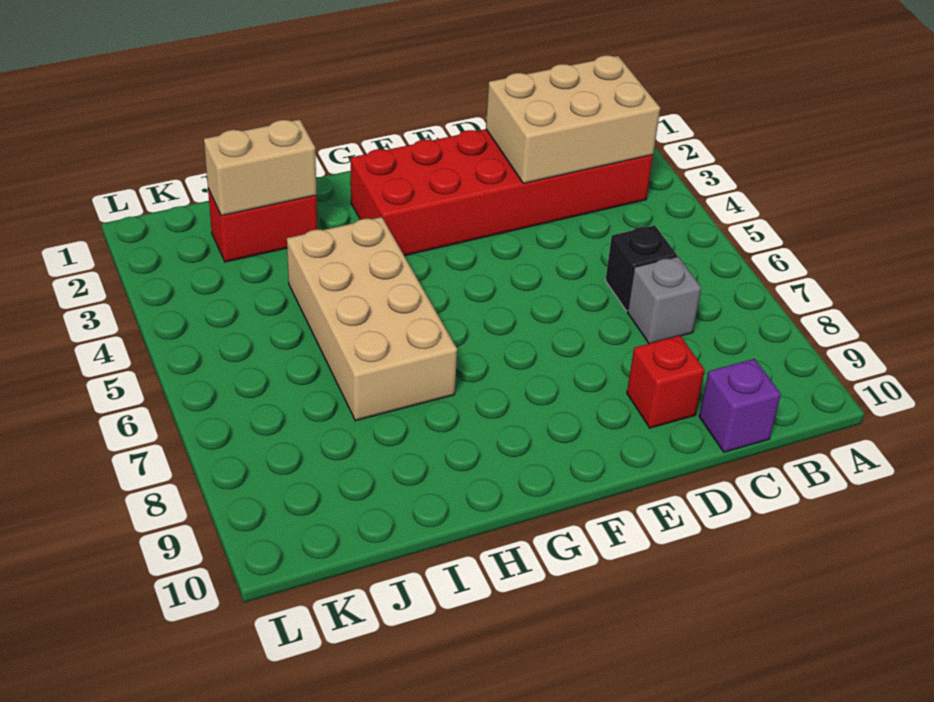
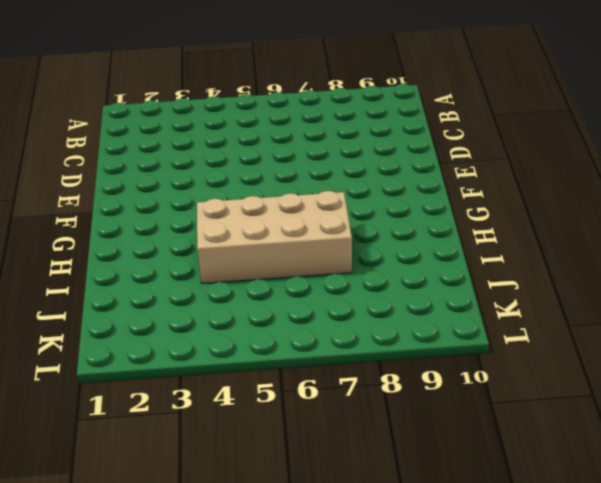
none -> red 2x6 brick [351,129,653,256]
none -> black 1x1 brick [605,225,677,311]

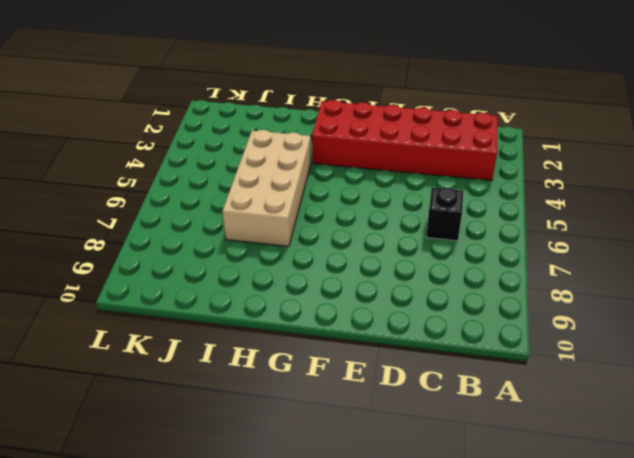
none -> grey 1x1 brick [627,257,701,343]
none -> purple 1x1 brick [699,359,781,452]

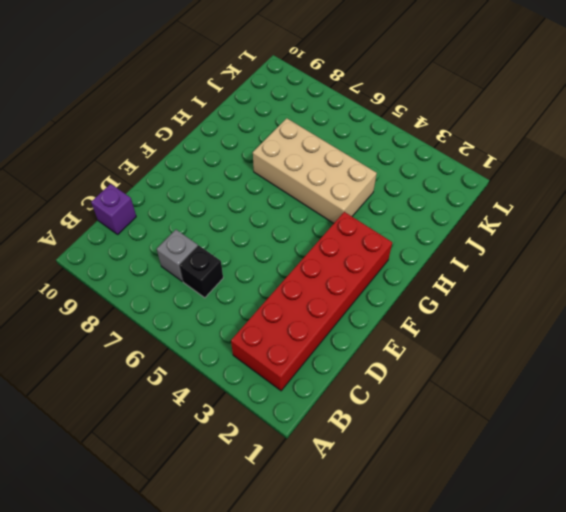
none -> red 1x1 brick [627,336,705,428]
none -> red 1x2 brick [208,189,317,262]

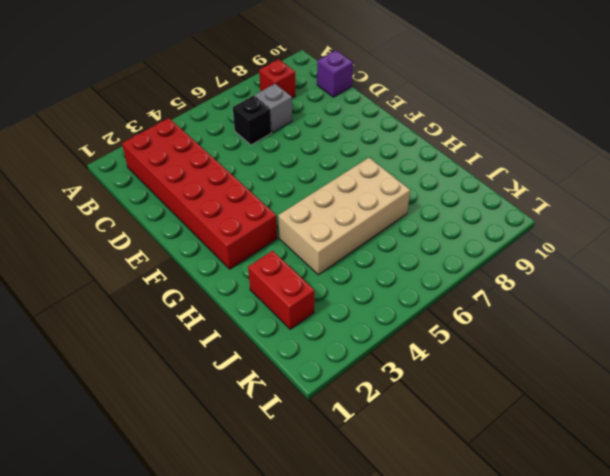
red 1x1 brick [259,59,295,98] -> red 1x1 brick moved to [627,336,705,428]
none -> tan 2x3 brick [486,55,660,183]
none -> tan 1x2 brick [204,119,317,216]

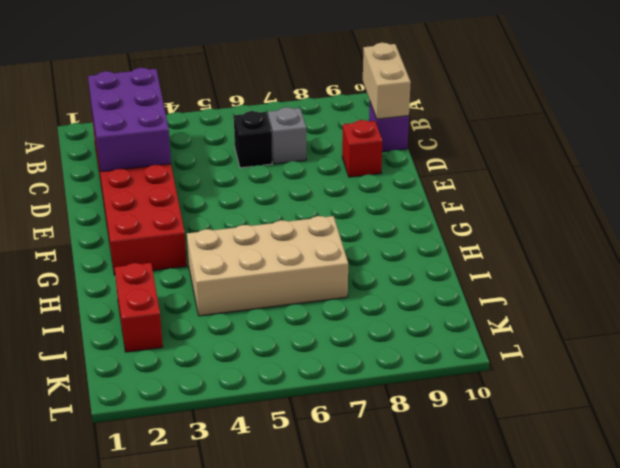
purple 2x3 brick [88,68,171,171] -> tan 2x3 brick [486,55,660,183]
tan 1x2 brick [363,43,411,119] -> tan 1x2 brick moved to [204,119,317,216]

